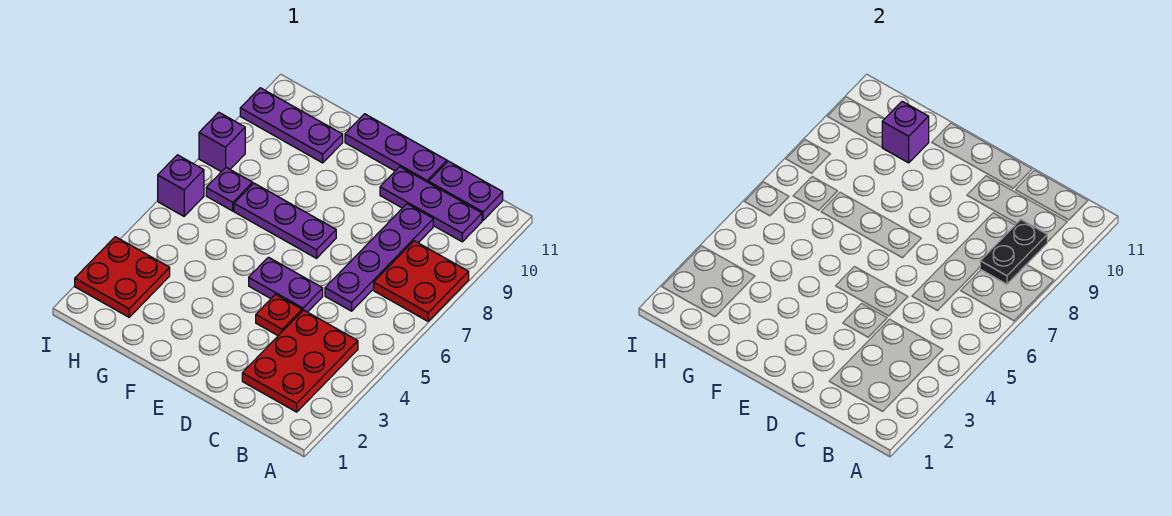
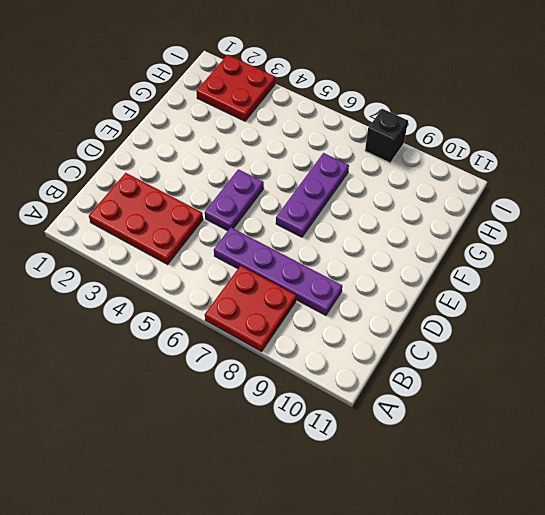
black 1x1 brick [365,109,408,163] -> purple 1x1 brick [199,112,245,172]
none -> purple 1x3 plate [380,167,482,242]
none -> purple 1x2 plate [429,161,503,220]
none -> red 1x1 plate [256,294,302,336]

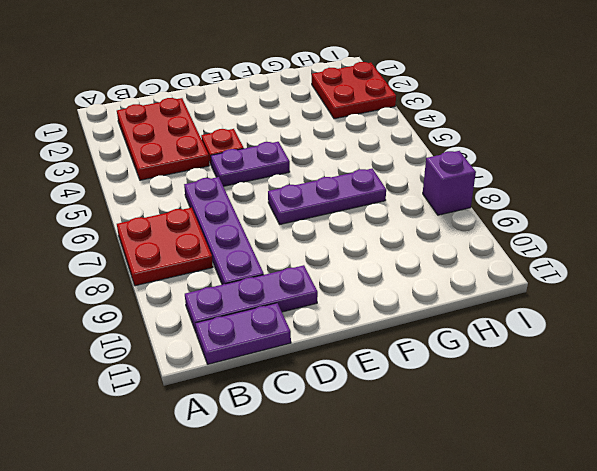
none -> purple 1x3 plate [345,114,447,183]
none -> purple 1x3 plate [240,88,343,163]
none -> purple 1x1 plate [206,168,253,211]

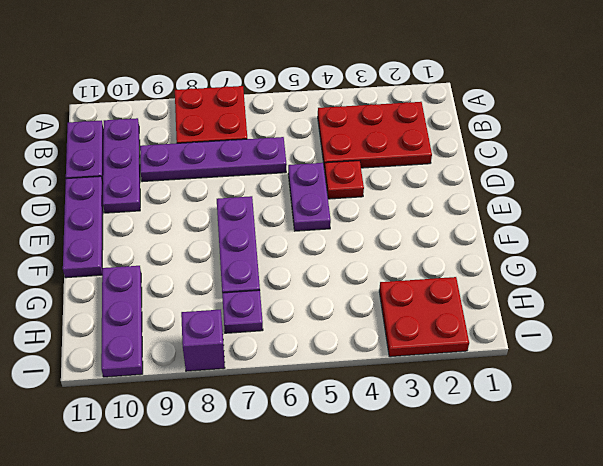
none -> purple 1x1 brick [158,155,204,216]
none -> black 1x2 plate [980,220,1047,284]
none -> purple 1x1 brick [882,101,929,163]

